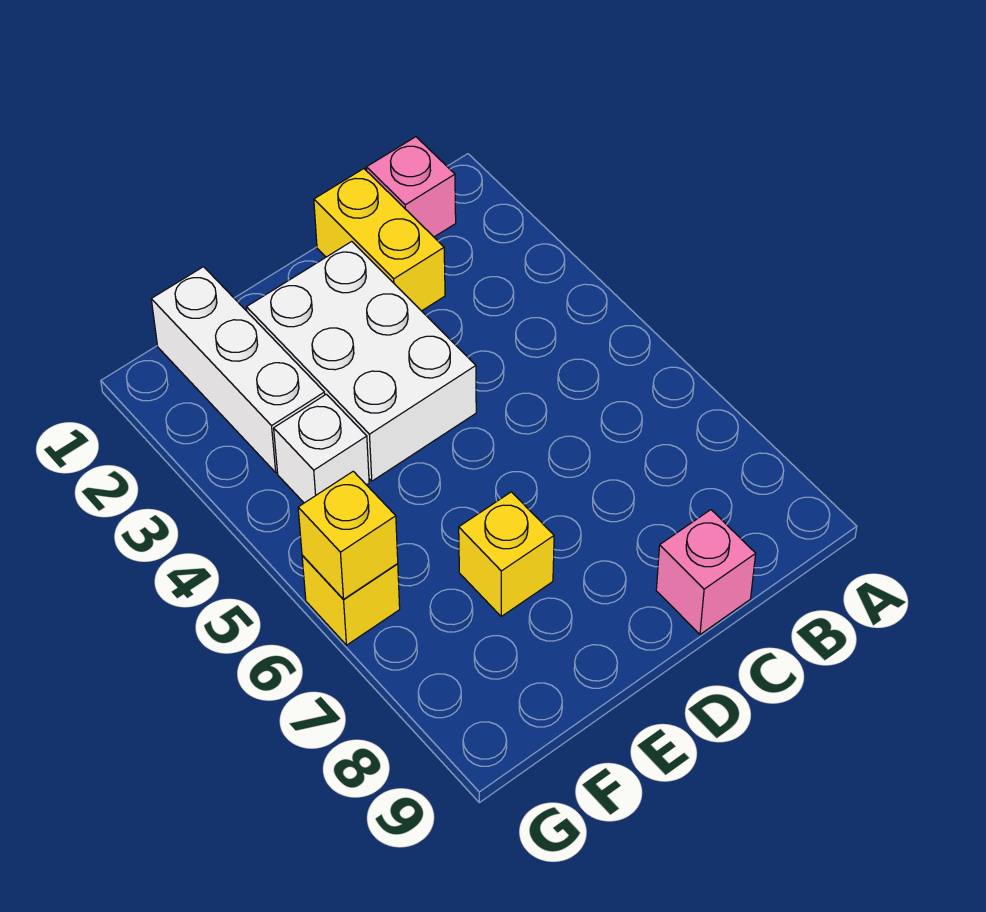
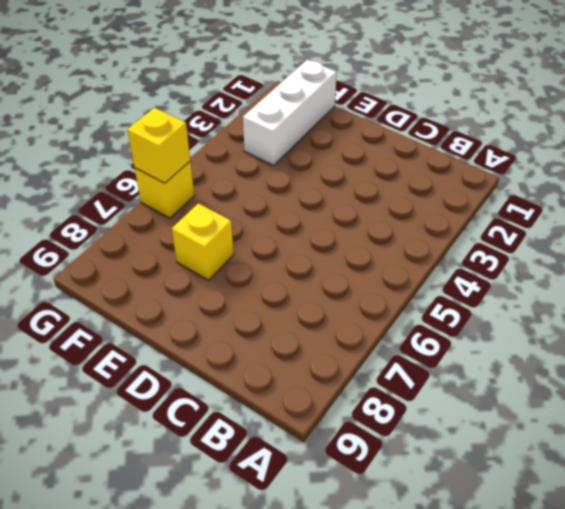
none -> pink 1x1 brick [367,137,456,237]
none -> yellow 1x2 brick [314,169,445,311]

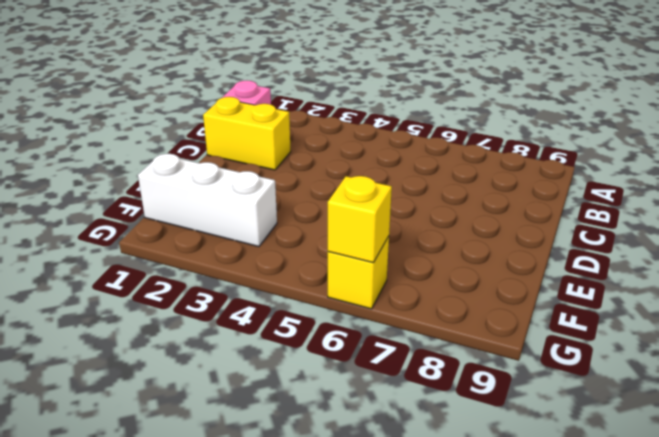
none -> pink 1x1 brick [656,510,756,634]
none -> white 2x3 brick [247,241,476,481]

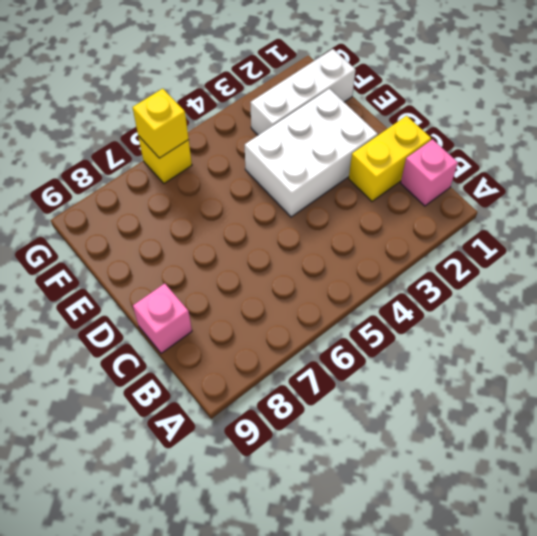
none -> yellow 1x1 brick [459,492,554,616]
none -> white 1x1 brick [274,394,369,503]

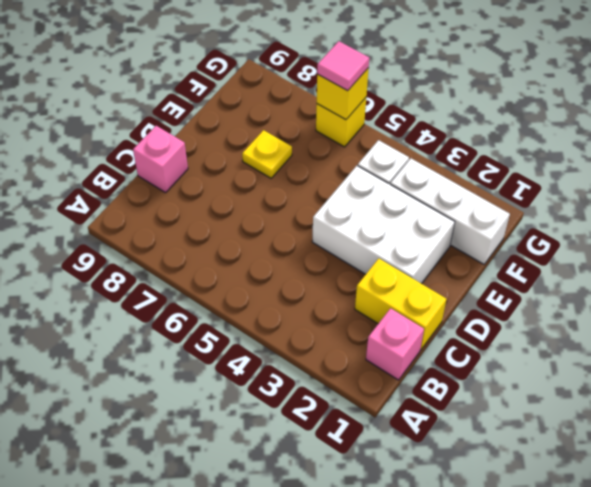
yellow 1x1 plate [242,130,292,178] -> yellow 1x1 brick [459,492,554,616]
pink 1x1 tile [317,41,369,91] -> none

